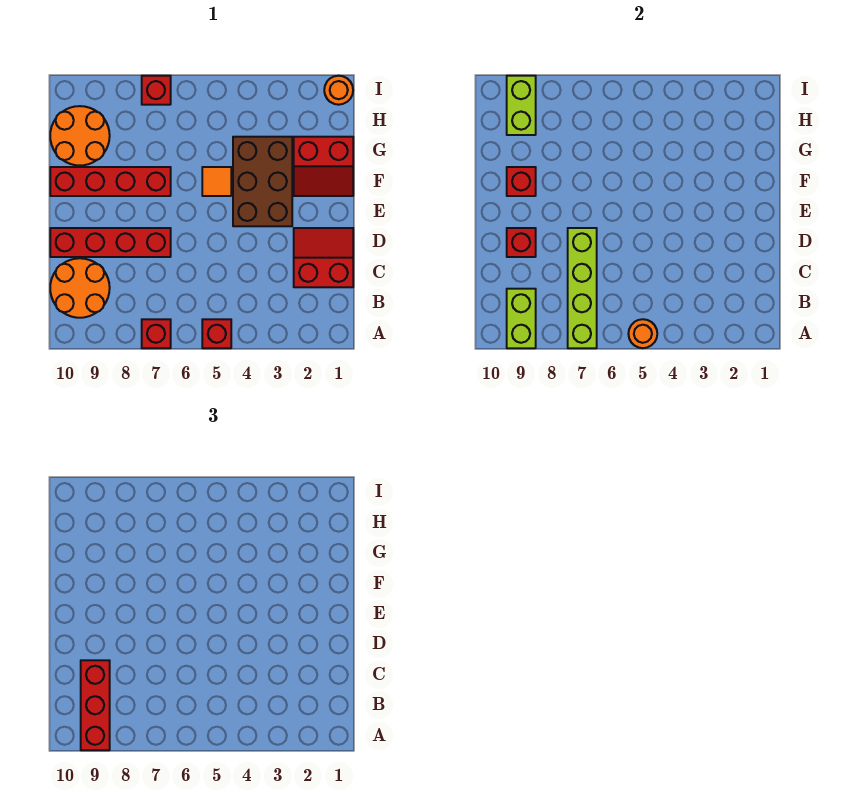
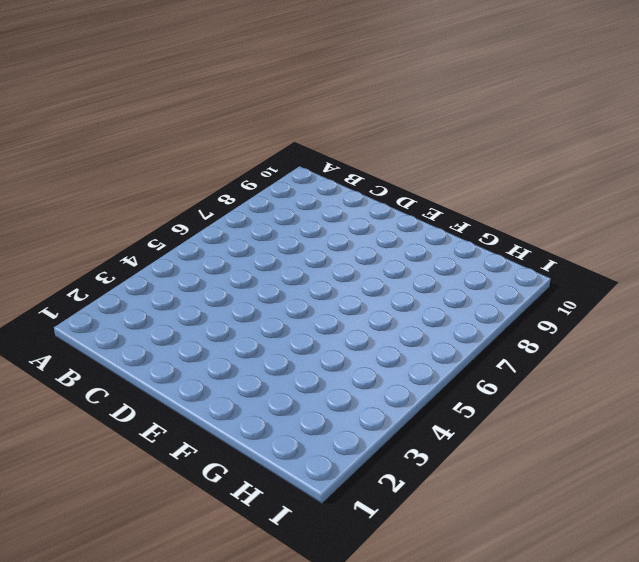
none -> red 1x1 brick [202,319,231,348]
none -> red 1x1 brick [142,319,171,348]
none -> orange 2x2 round brick [50,258,110,318]

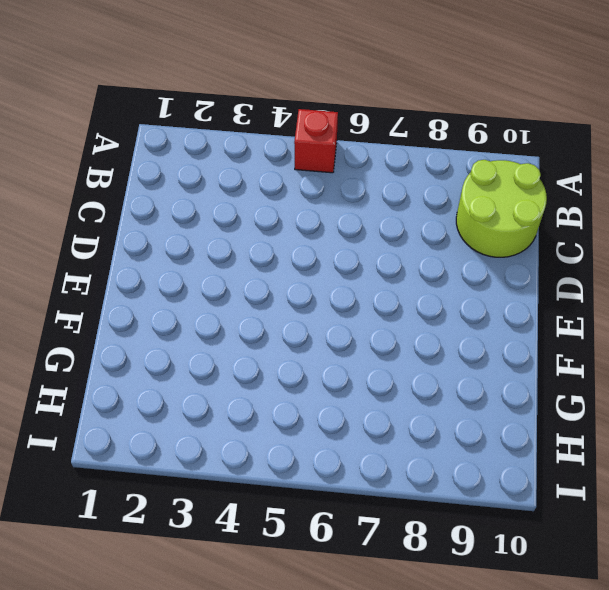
lime 2x2 round brick [456,160,547,257] -> orange 2x2 round brick [50,258,110,318]
none -> red 1x1 brick [142,319,171,348]
none -> red 2x2 slope [294,228,353,287]
none -> red 1x4 brick [50,228,171,257]

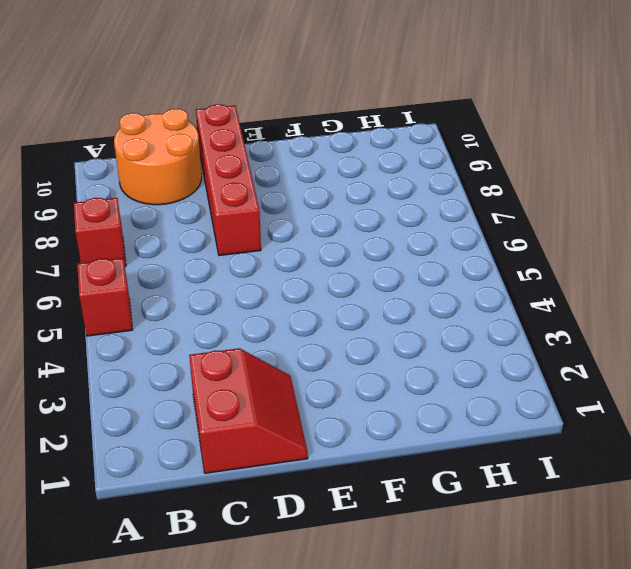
none -> brown 2x3 brick [233,137,292,226]
none -> red 2x2 slope [294,137,353,196]
none -> orange 1x1 tile [202,167,231,196]

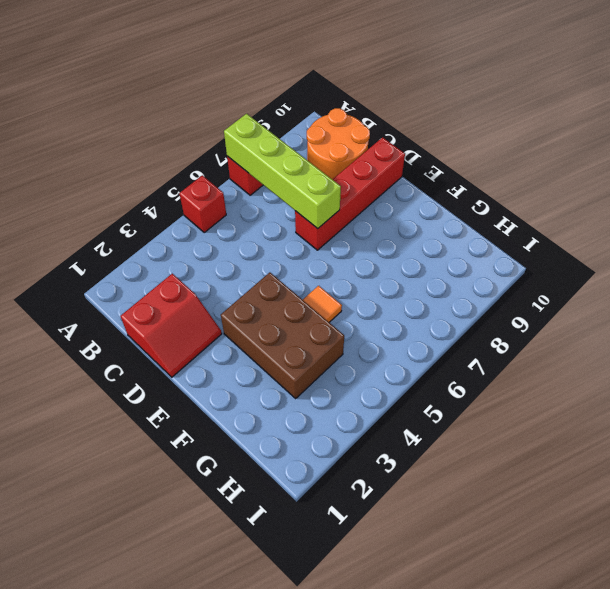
none -> red 2x2 slope [294,137,353,196]
none -> red 1x4 brick [50,167,171,196]
none -> orange 2x2 round brick [50,106,110,166]

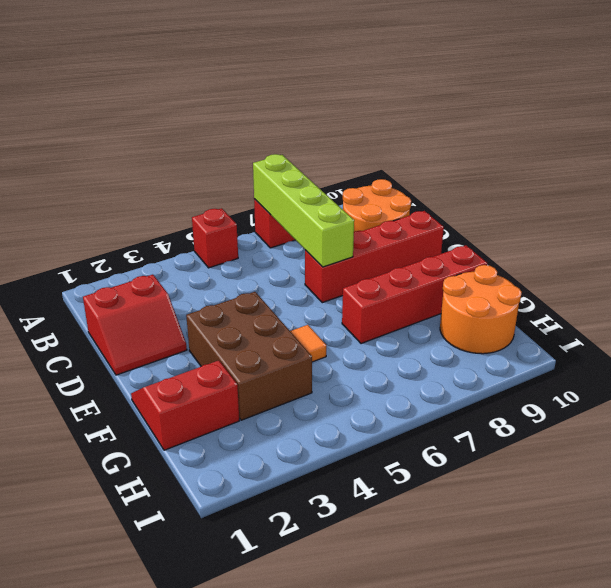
none -> orange 1x1 round brick [324,76,353,105]
none -> red 1x1 brick [142,76,171,105]
none -> orange 1x1 round brick [628,319,657,348]

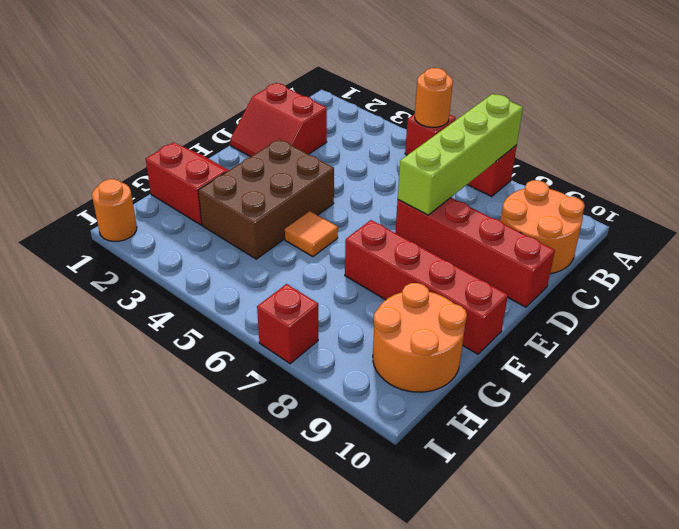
none -> lime 1x2 brick [507,289,536,348]
none -> red 1x1 brick [507,228,536,257]
none -> red 1x1 brick [507,167,536,196]

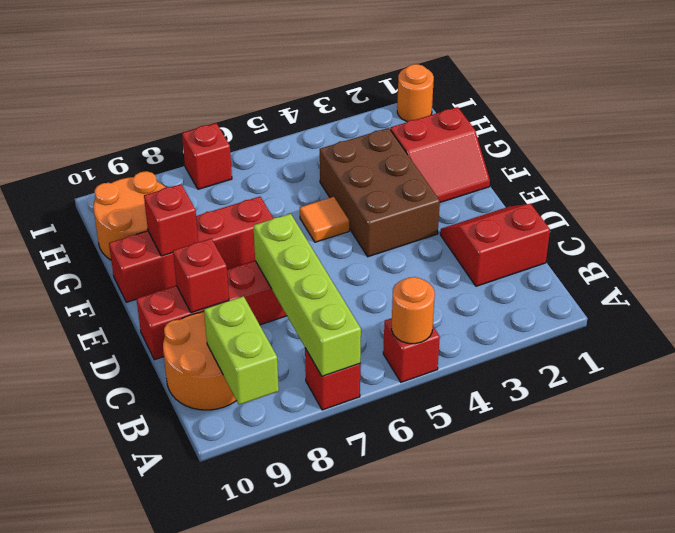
none -> lime 1x2 brick [507,76,536,135]
none -> red 1x3 brick [81,660,110,750]

